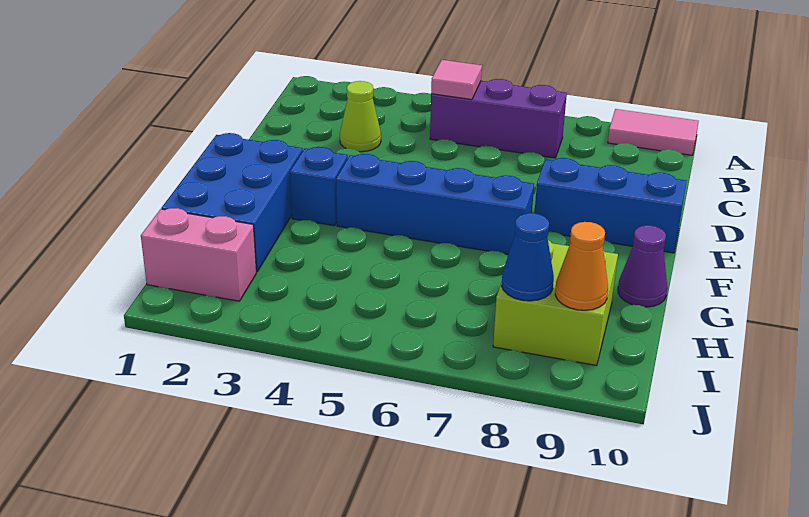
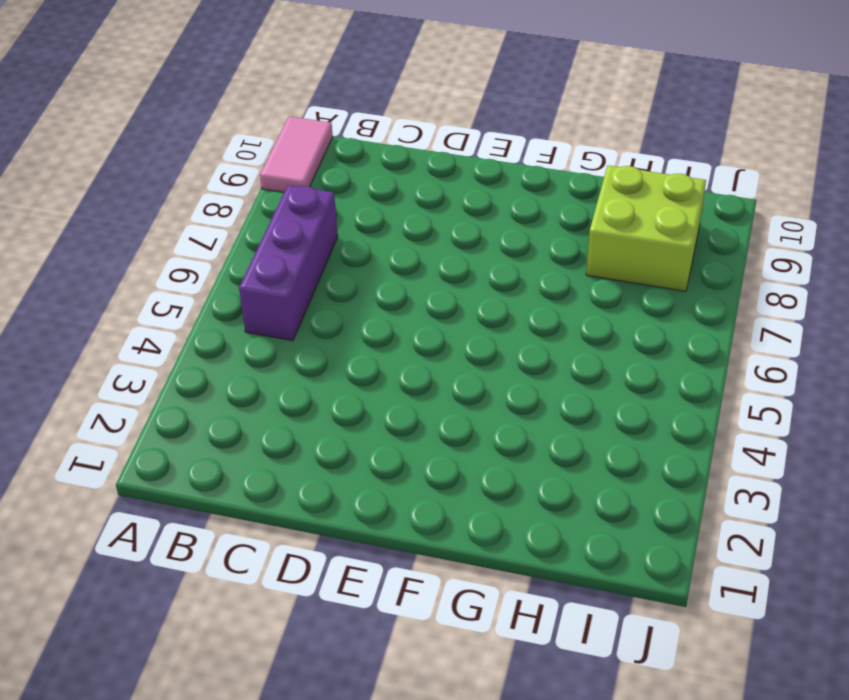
none -> lime 1x1 cone [340,81,381,152]
none -> blue 1x3 brick [535,158,686,253]
none -> blue 2x3 brick [162,133,303,272]

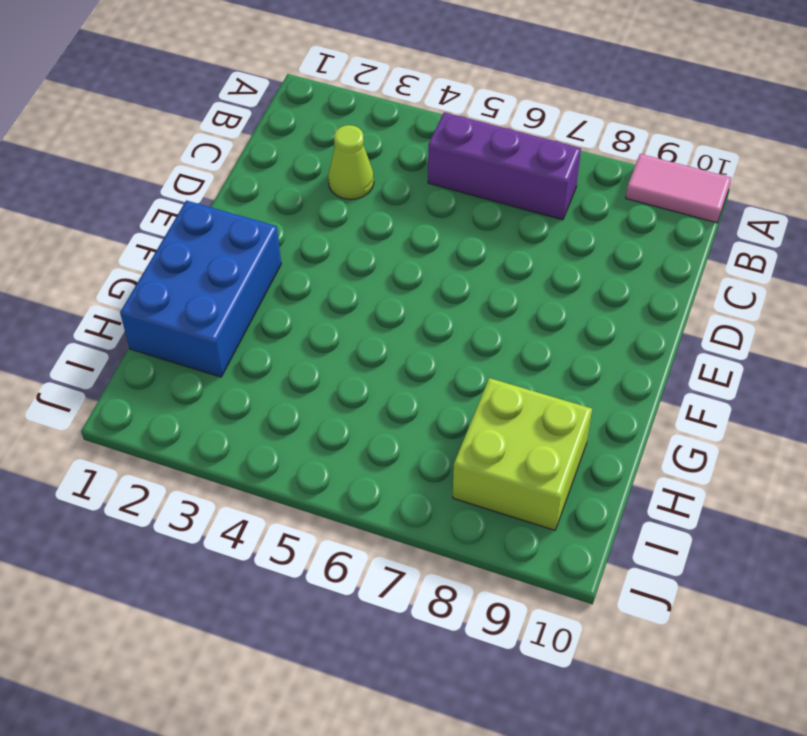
none -> blue 1x3 brick [535,158,686,253]
none -> blue 1x1 brick [290,147,348,226]
none -> blue 1x4 brick [336,154,534,254]

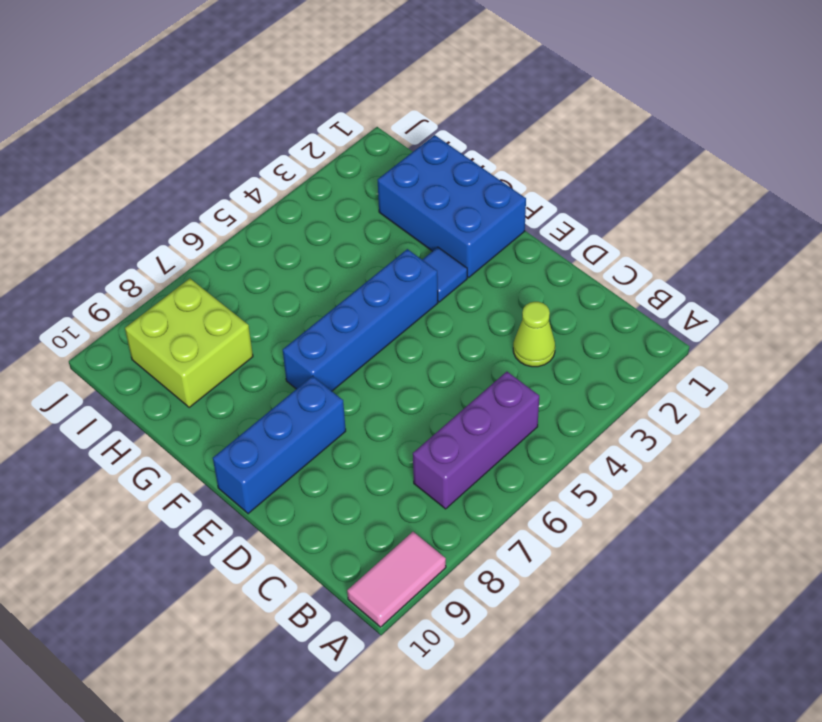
blue 1x1 tile [422,247,467,302] -> blue 1x1 brick [290,147,348,226]
none -> purple 1x1 cone [618,225,667,307]
none -> pink 1x2 brick [141,208,256,301]
none -> pink 1x1 tile [431,60,482,100]

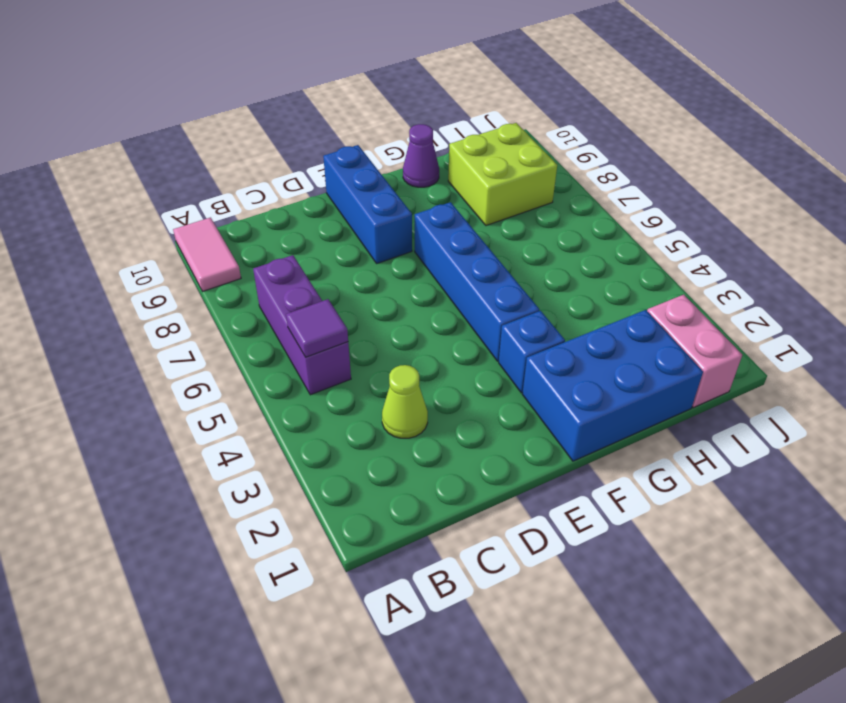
purple 1x1 tile [286,299,348,357] -> pink 1x1 tile [431,60,482,100]
none -> blue 1x1 cone [501,213,554,301]
none -> orange 1x1 cone [555,222,608,310]

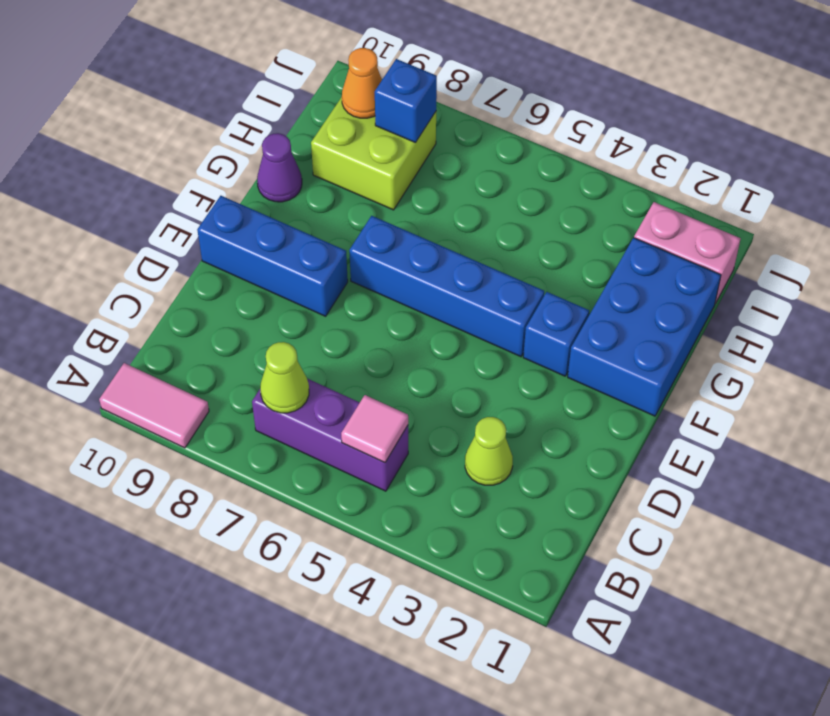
lime 1x1 cone [260,342,309,413] -> none
blue 1x1 brick [375,59,437,143] -> blue 1x1 cone [501,213,554,301]

